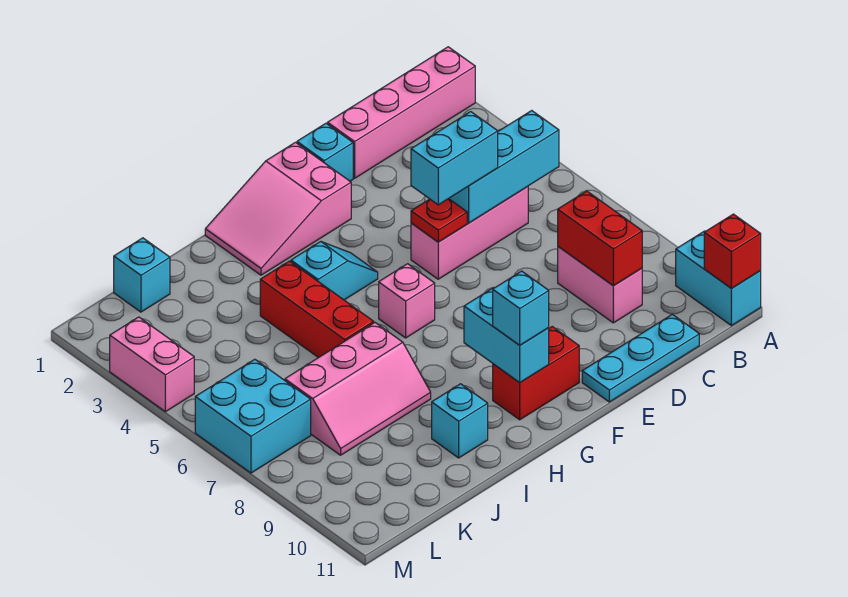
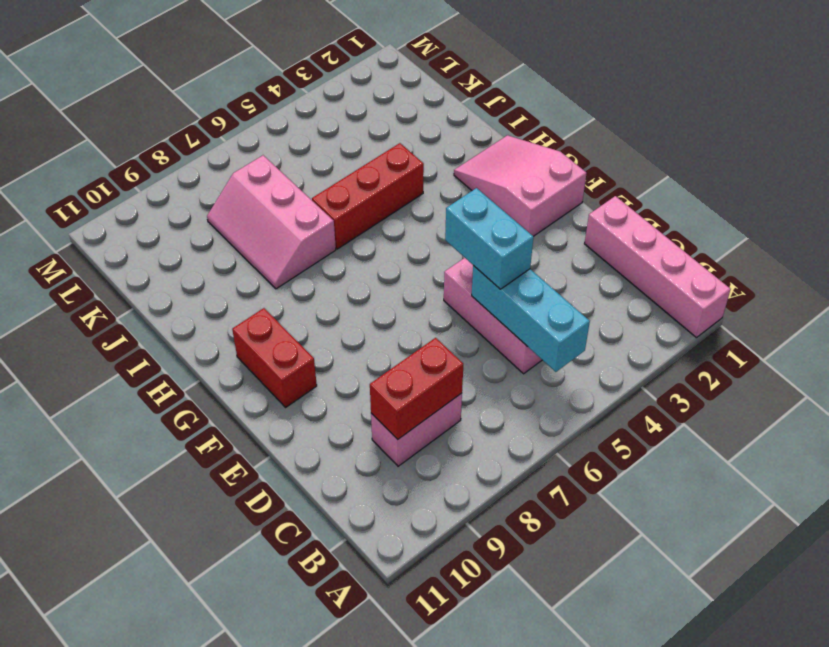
none -> cyan 1x2 brick [676,231,761,326]
none -> cyan 1x3 plate [582,314,699,402]
none -> cyan 1x1 brick [297,123,353,181]

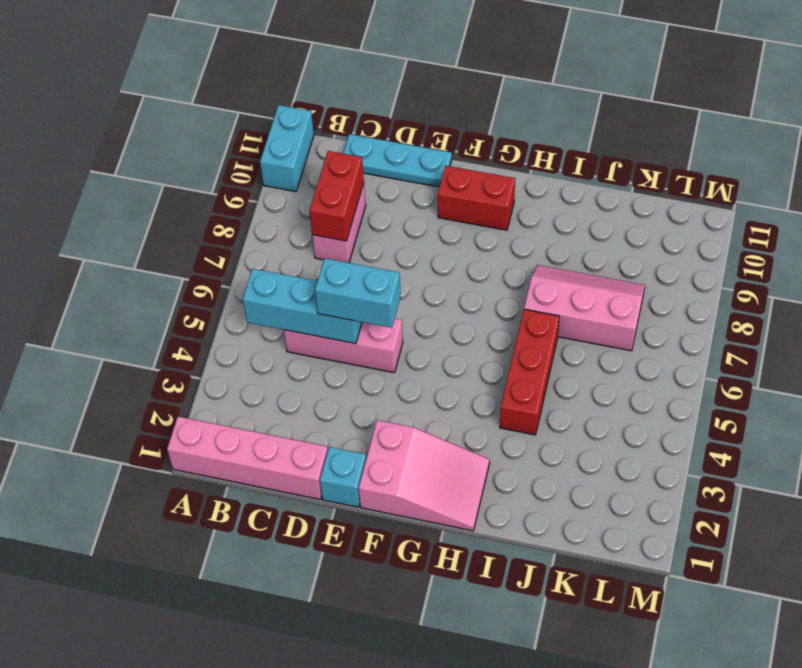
none -> cyan 1x2 slope [291,242,378,300]
none -> pink 1x1 brick [379,264,435,338]
none -> cyan 1x1 brick [432,384,488,458]

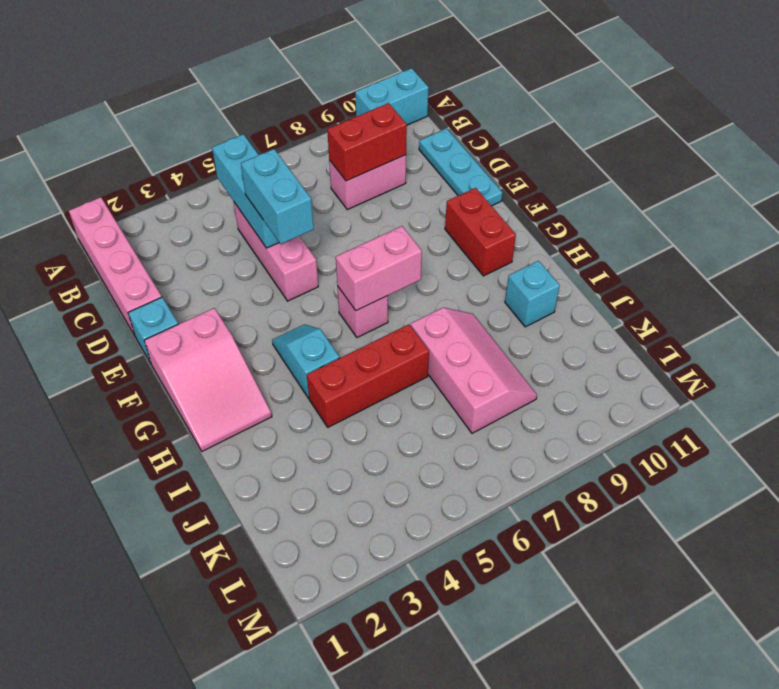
pink 1x2 brick [336,226,422,311] -> pink 1x2 brick moved to [110,317,194,412]
none -> cyan 1x1 brick [114,238,170,312]
none -> cyan 2x2 brick [195,359,311,473]
none -> red 1x1 brick [704,214,761,289]

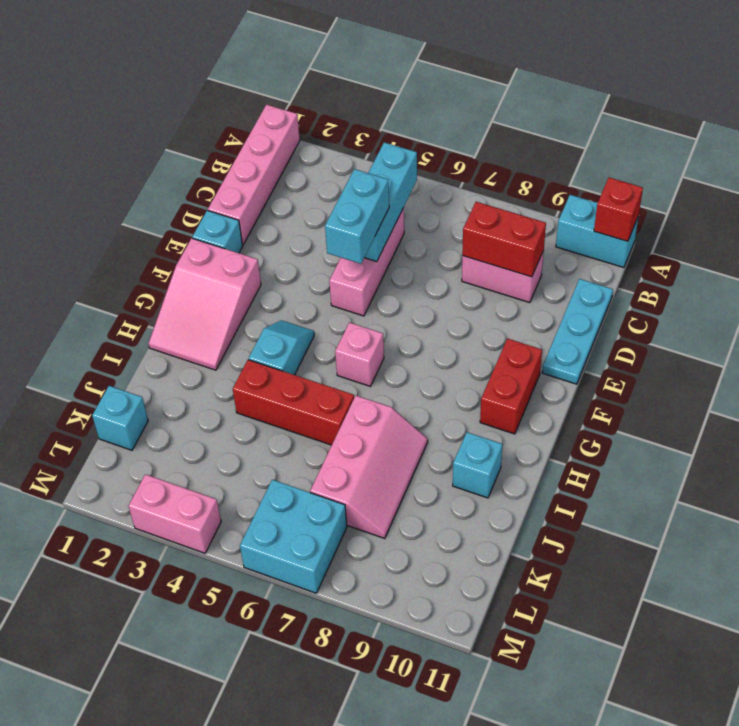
none -> red 1x1 plate [411,199,467,242]
none -> cyan 1x2 brick [464,288,549,383]
none -> cyan 1x1 brick [493,271,549,345]

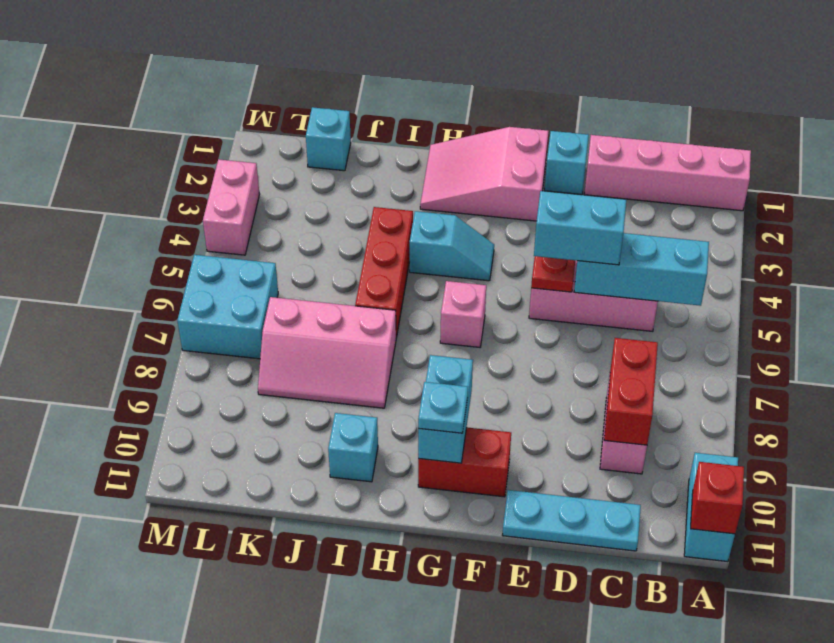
cyan 1x1 plate [418,382,468,433] -> cyan 1x1 brick [493,271,549,345]

